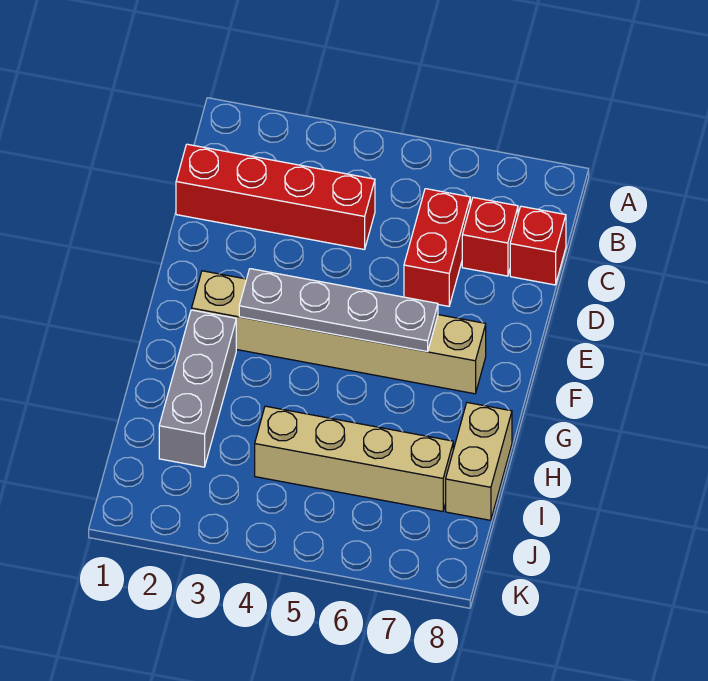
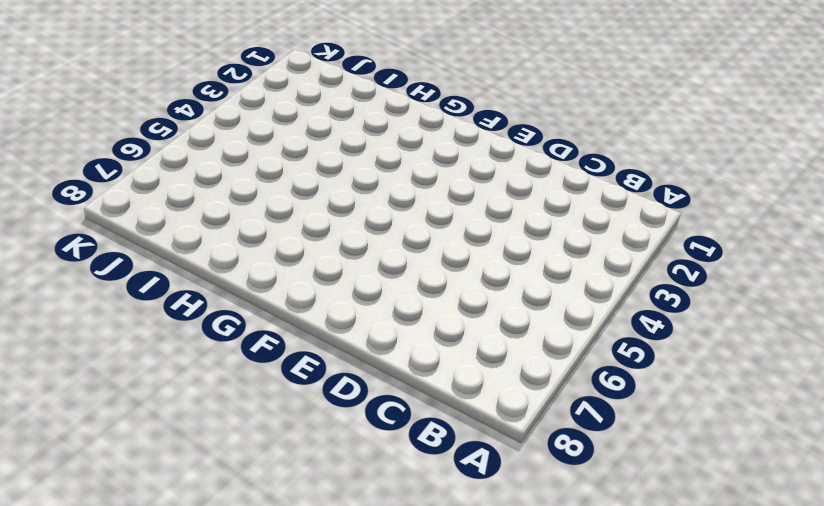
none -> red 1x4 brick [176,144,375,250]
none -> red 1x2 brick [404,189,470,306]

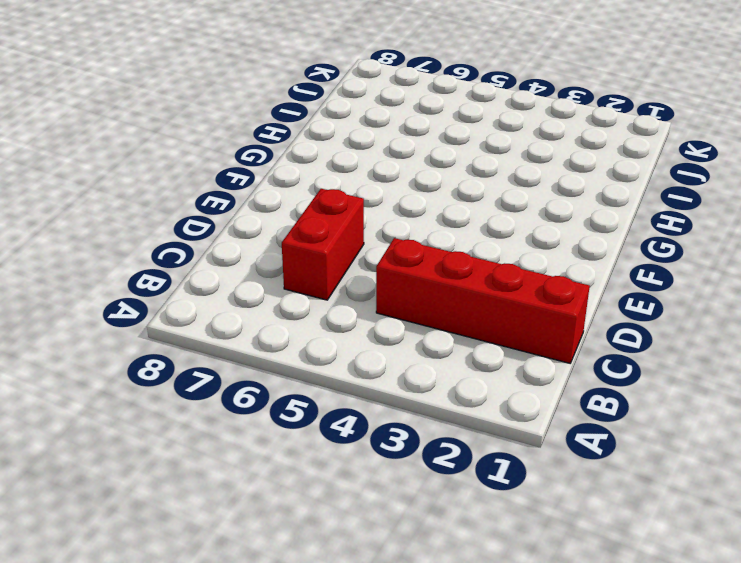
none -> red 1x1 brick [462,197,518,276]
none -> red 1x1 brick [510,206,566,285]

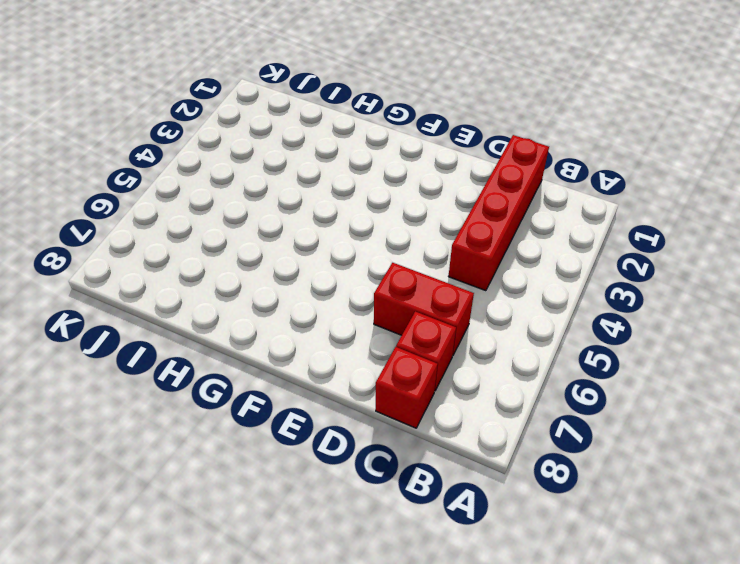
none -> tan 1x6 brick [192,271,486,394]
none -> grey 1x3 brick [159,310,236,467]

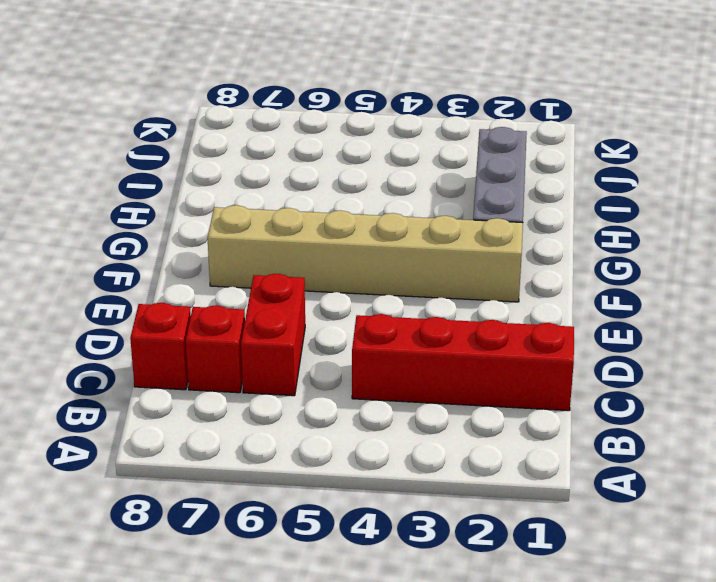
none -> tan 1x2 brick [446,403,512,520]
none -> tan 1x4 brick [255,406,453,511]

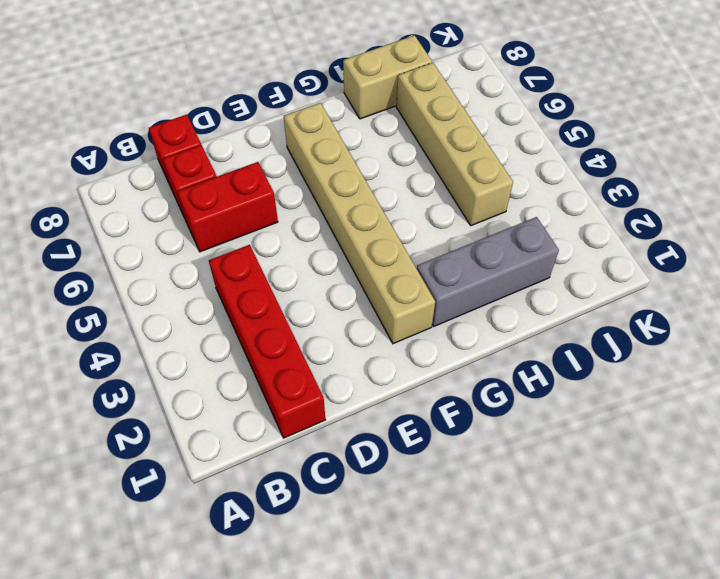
none -> grey 1x4 plate [239,269,438,352]

